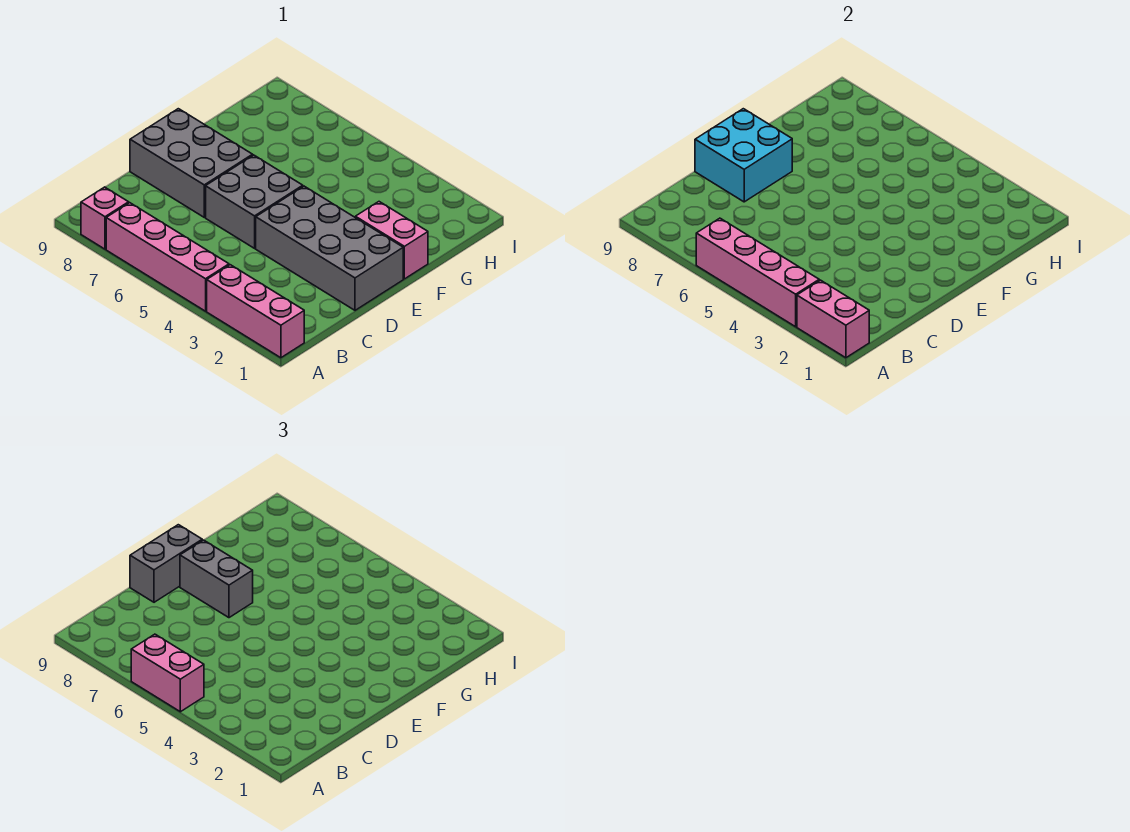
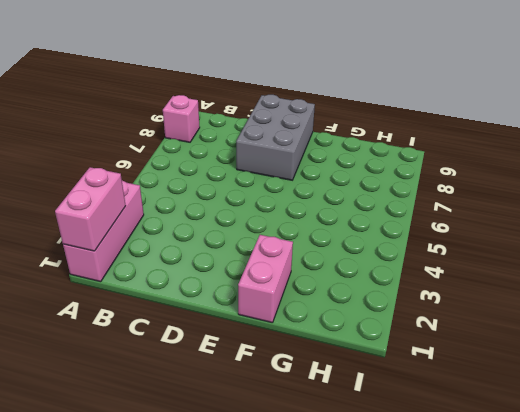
none -> pink 1x4 brick [106,203,229,311]
none -> grey 2x4 brick [256,186,403,310]
none -> grey 2x2 brick [206,155,303,248]

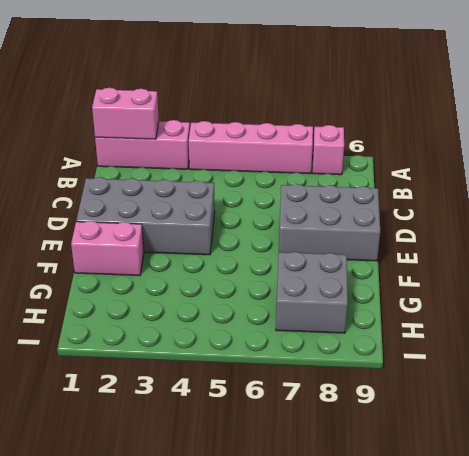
grey 2x2 brick [276,252,348,333] -> grey 2x2 brick moved to [206,155,303,248]
none -> pink 1x4 brick [696,218,819,327]
none -> cyan 2x2 brick [695,109,792,202]
none -> pink 1x2 brick [131,634,204,712]

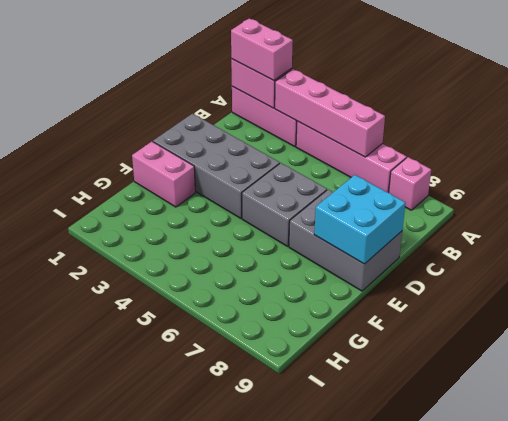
pink 1x2 brick [231,18,293,81] -> pink 1x2 brick moved to [131,634,204,712]
none -> grey 1x2 brick [130,525,202,602]
none -> grey 1x2 brick [180,540,253,618]

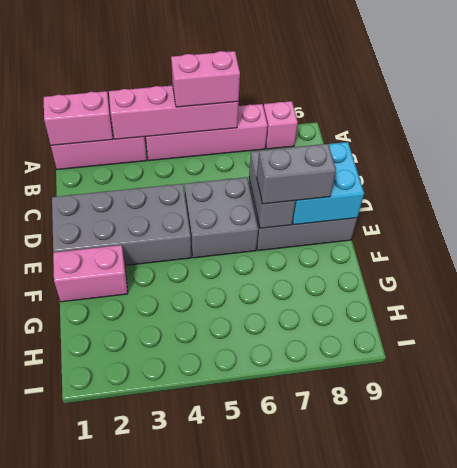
grey 1x2 brick [249,151,296,228] -> grey 1x2 brick moved to [130,525,202,602]

